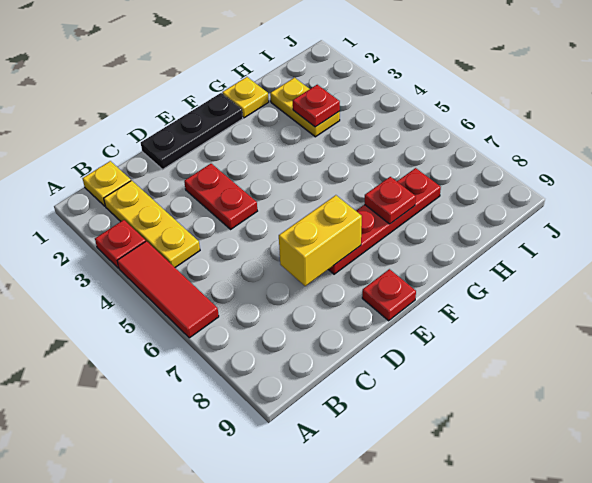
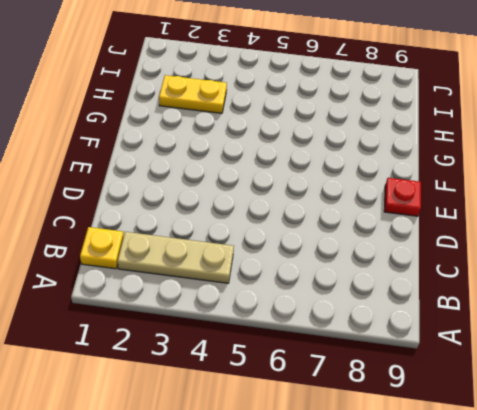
tan 1x3 plate [117,232,234,283] -> yellow 1x3 plate [104,180,200,267]
none -> red 1x1 plate [95,220,146,268]
none -> red 1x3 tile [117,241,219,338]
none -> black 1x3 plate [141,93,243,169]

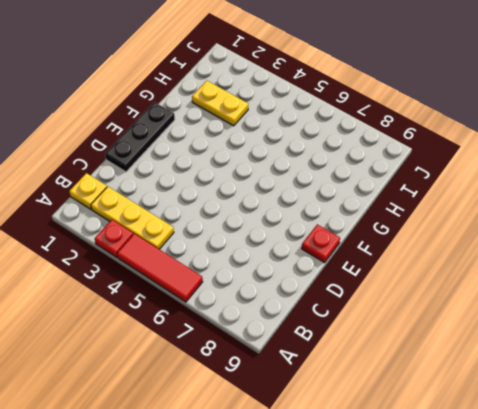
none -> red 1x2 plate [184,164,257,229]
none -> red 1x4 plate [328,168,441,274]
none -> yellow 1x1 plate [222,77,269,118]

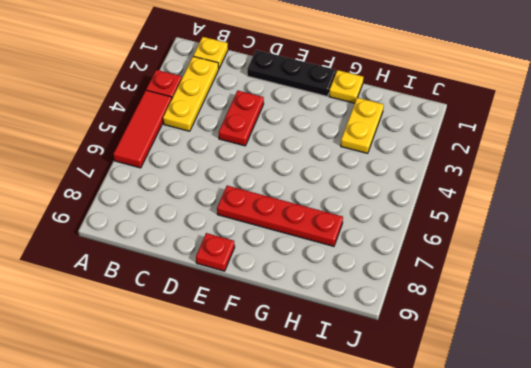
none -> yellow 1x2 brick [279,195,362,286]
none -> red 1x1 plate [365,177,416,224]
none -> red 1x1 plate [293,85,340,127]

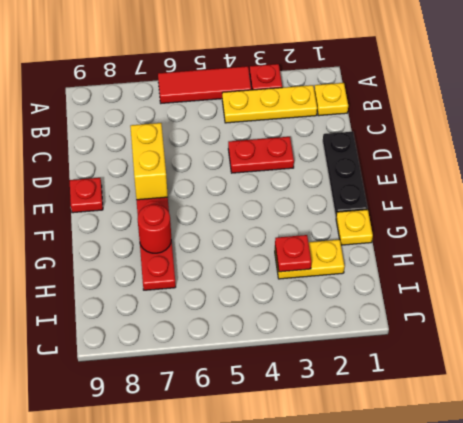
red 1x1 round brick [138,204,171,253] -> red 1x1 plate [365,177,416,224]

